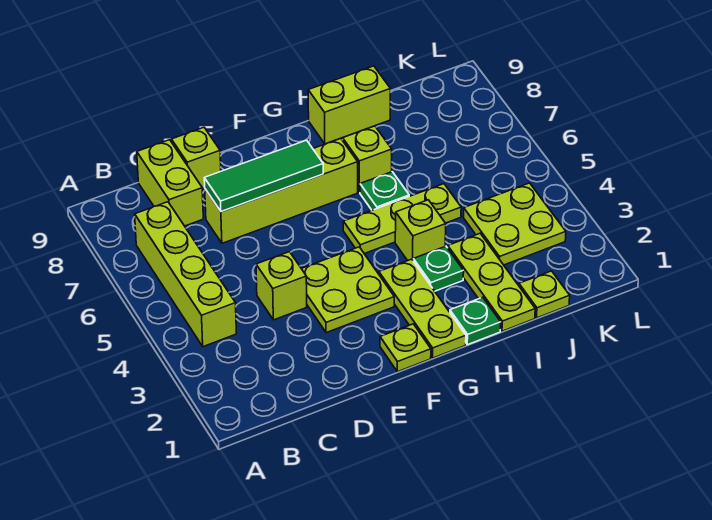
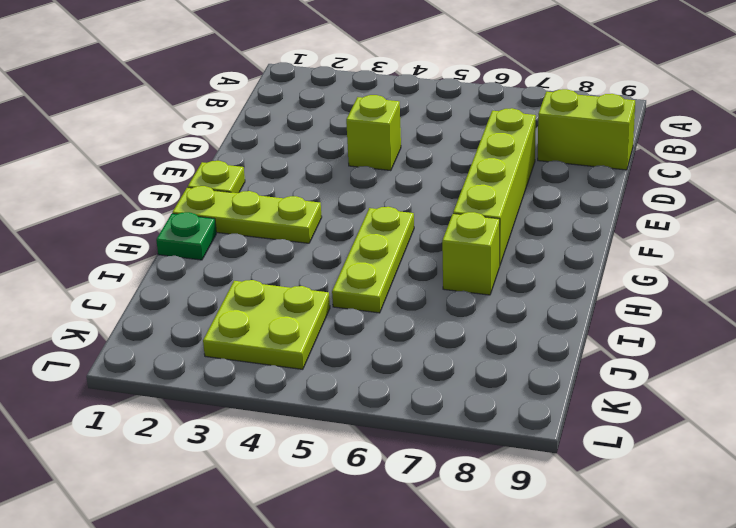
none -> lime 1x4 brick [135,202,236,347]
none -> lime 1x1 brick [171,127,221,189]
none -> lime 2x2 plate [301,247,394,333]

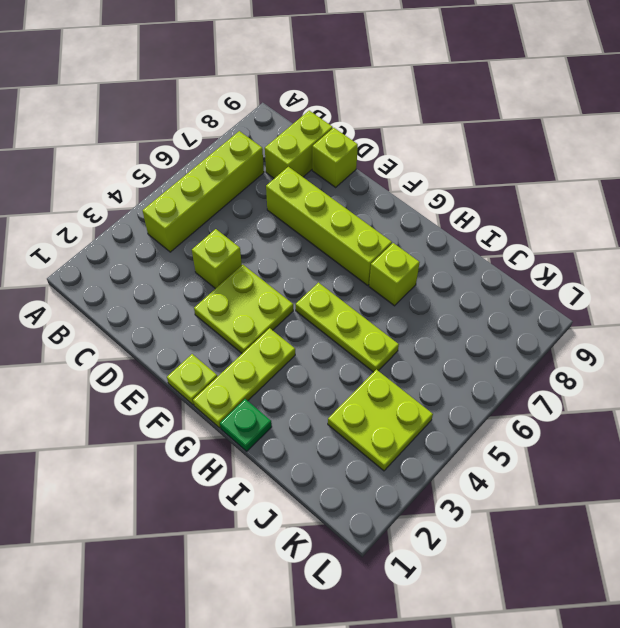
none -> green 1x1 plate [413,246,464,291]
none -> lime 1x1 brick [395,200,446,261]
none -> green 1x1 plate [360,172,409,210]

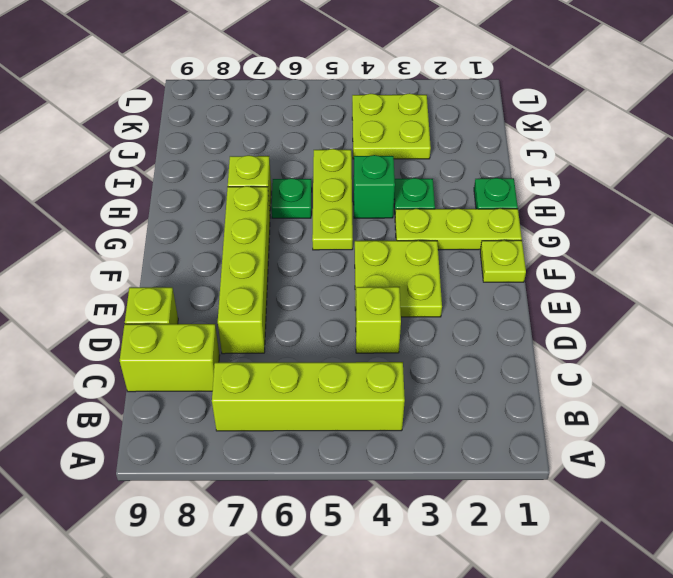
green 1x1 brick [354,155,395,218] -> lime 1x1 brick [395,200,446,261]
none -> lime 1x2 brick [308,66,390,144]
none -> lime 1x3 plate [448,234,535,331]
none -> lime 1x1 plate [519,271,570,318]

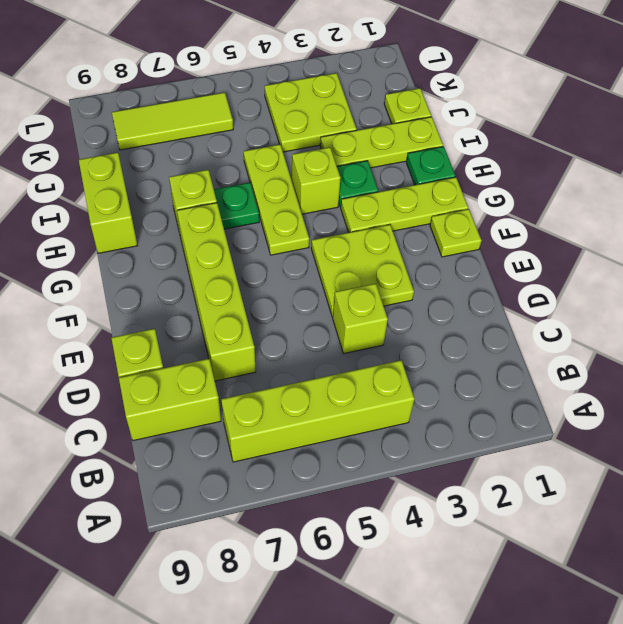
lime 1x3 tile [112,92,233,150] -> none
none -> green 1x3 tile [204,140,323,212]

